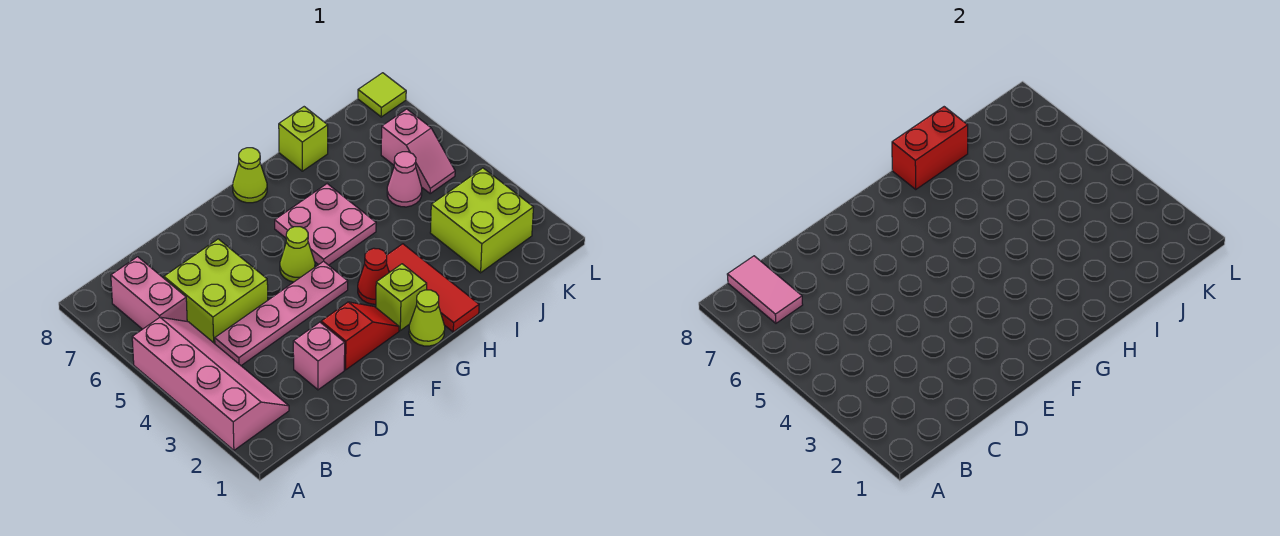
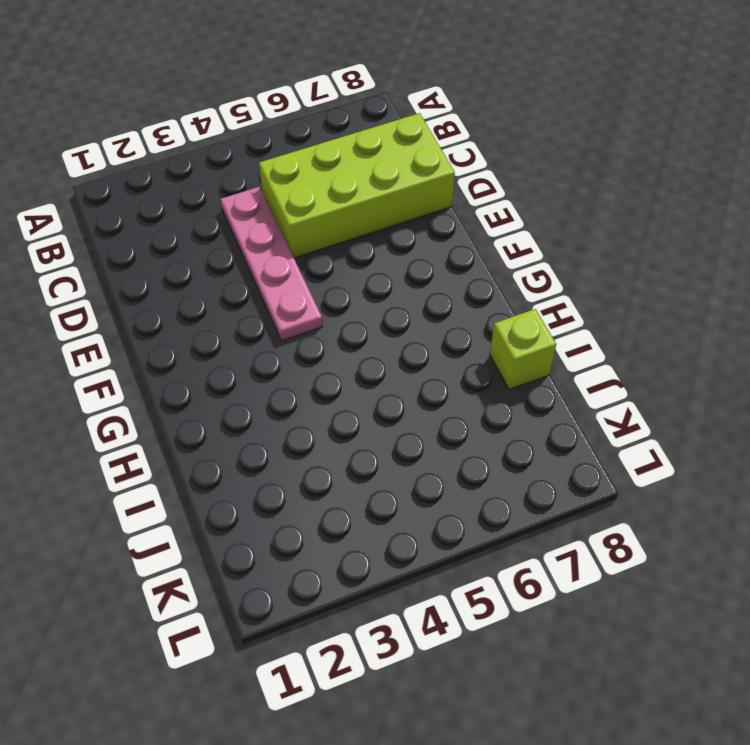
lime 2x4 brick [259,113,455,258] -> lime 2x2 brick [164,239,268,344]
none -> pink 2x4 slope [132,317,289,450]
none -> pink 1x2 brick [111,257,187,329]
none -> pink 1x1 brick [293,322,345,390]

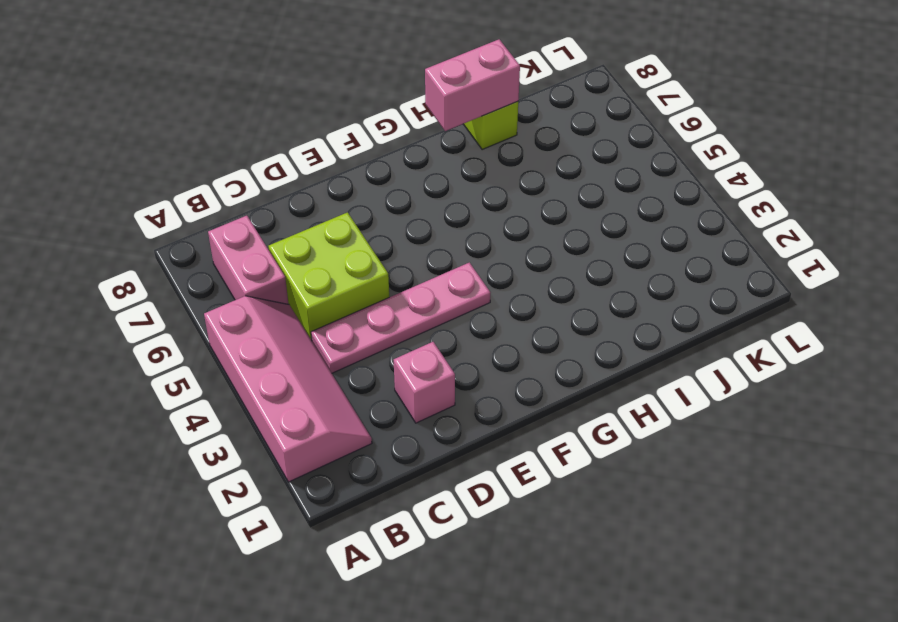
pink 1x2 brick [425,39,520,131] -> red 1x2 brick [892,107,968,189]
none -> red 1x2 slope [321,302,399,370]
none -> lime 1x1 cone [280,227,315,282]
none -> lime 1x1 cone [409,290,445,346]

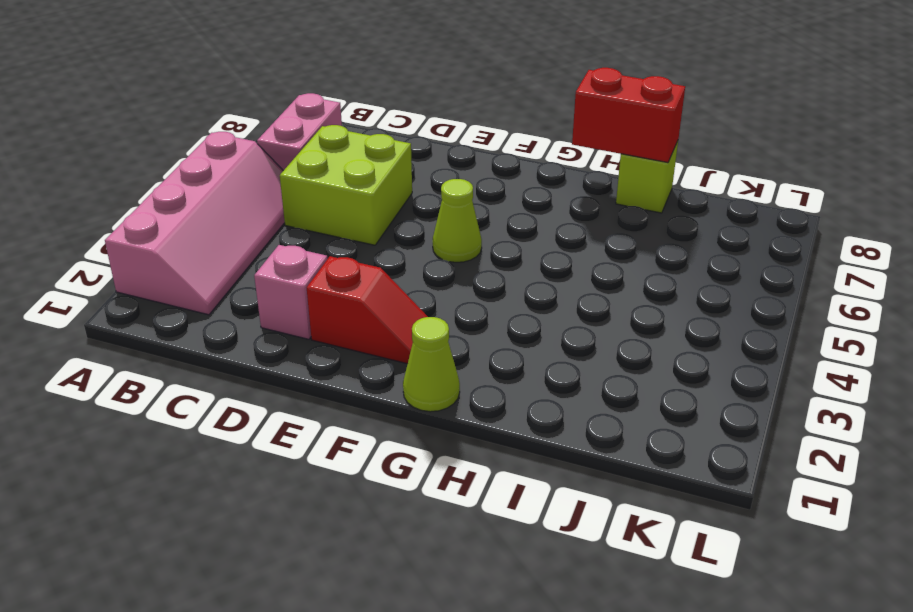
none -> pink 1x4 plate [215,261,348,366]
none -> lime 1x1 brick [376,264,427,330]
none -> red 1x1 cone [358,248,389,304]

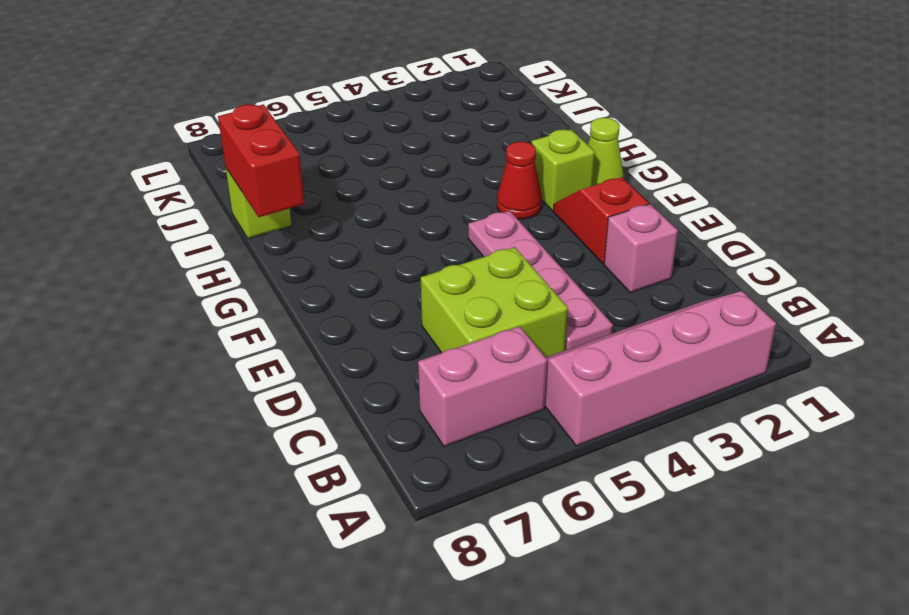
none -> lime 1x1 cone [280,227,315,282]
none -> pink 2x2 plate [275,184,376,265]
none -> lime 1x1 cone [233,148,267,203]

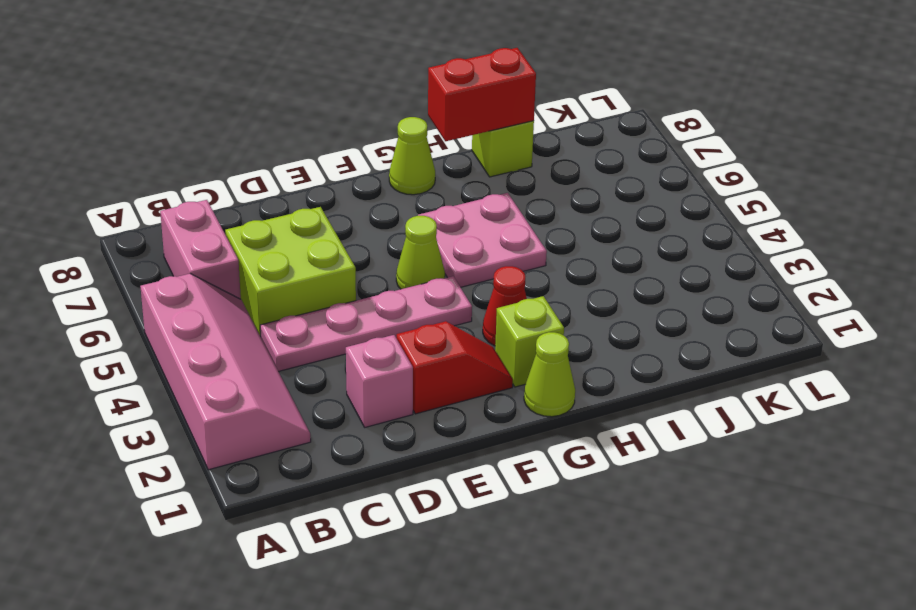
none -> red 1x3 tile [386,244,479,332]
none -> lime 2x2 brick [430,168,534,273]
none -> pink 1x1 cone [387,152,422,207]

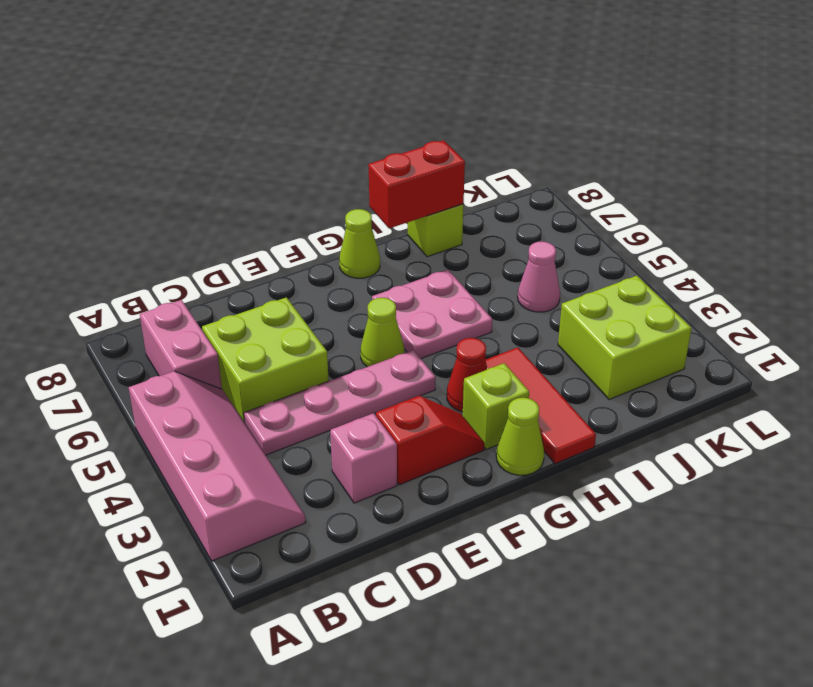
none -> pink 1x2 slope [381,109,455,193]
none -> lime 1x1 tile [358,73,406,117]
none -> pink 1x2 tile [727,256,803,323]

